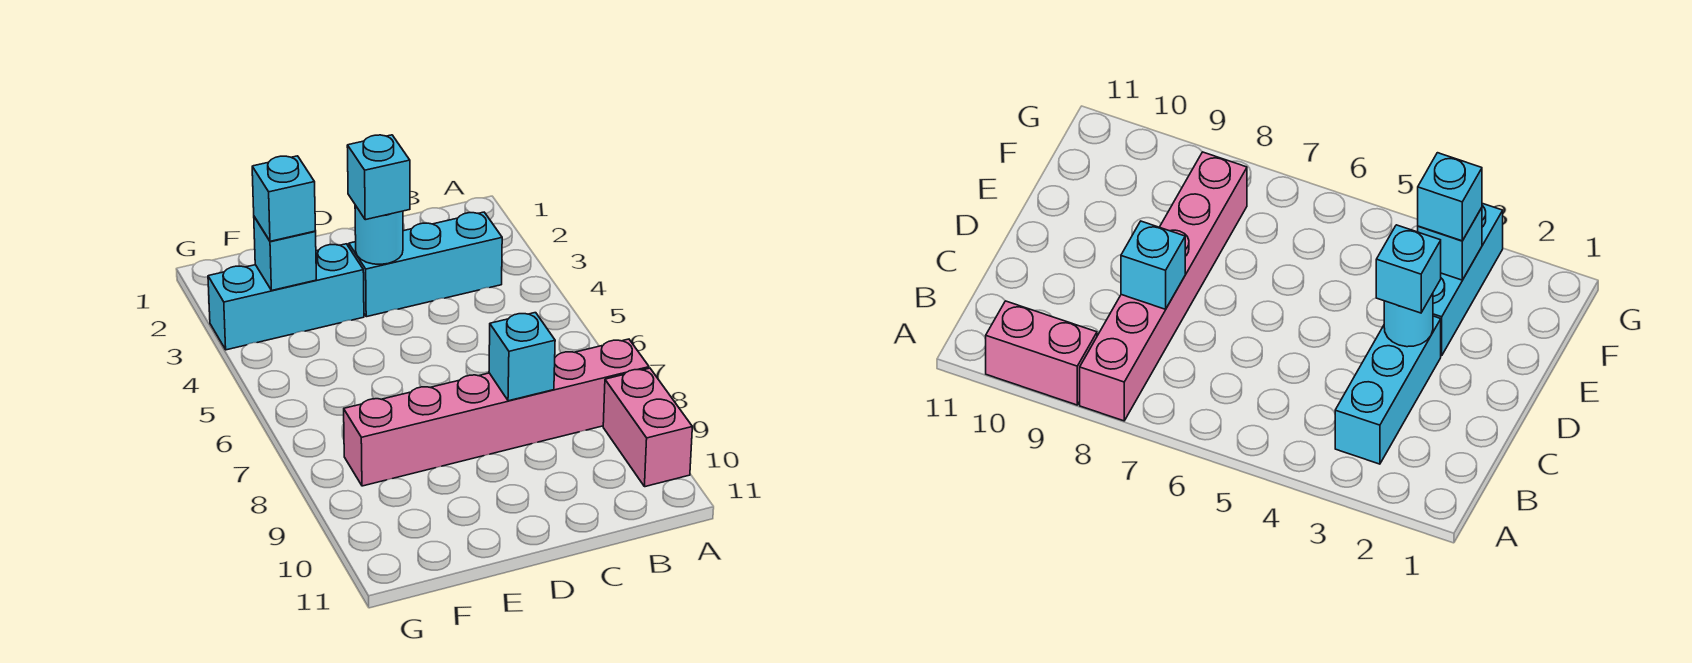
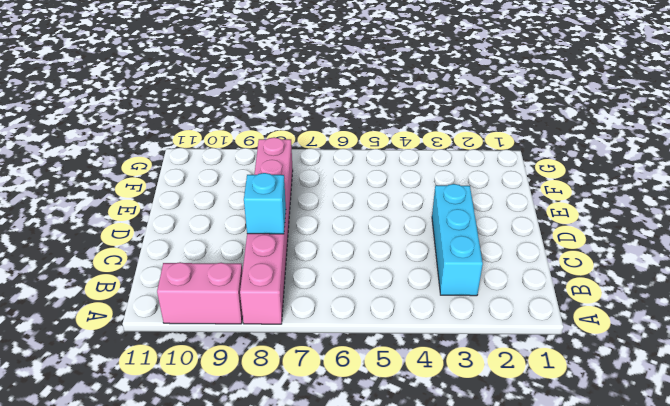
none -> cyan 1x3 brick [208,244,364,350]
none -> cyan 1x1 round brick [355,205,403,264]

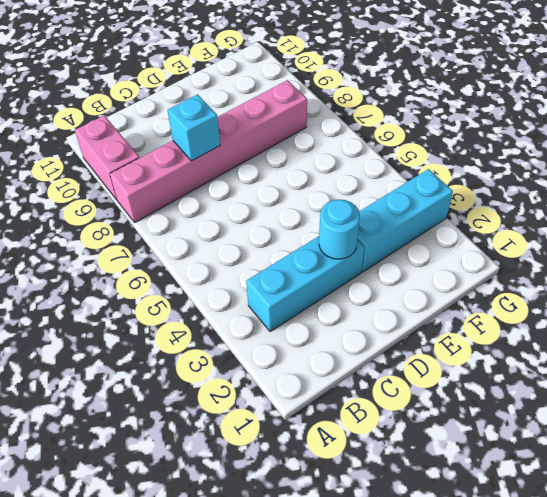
none -> cyan 1x1 brick [254,217,316,290]
none -> cyan 1x1 brick [347,135,410,220]

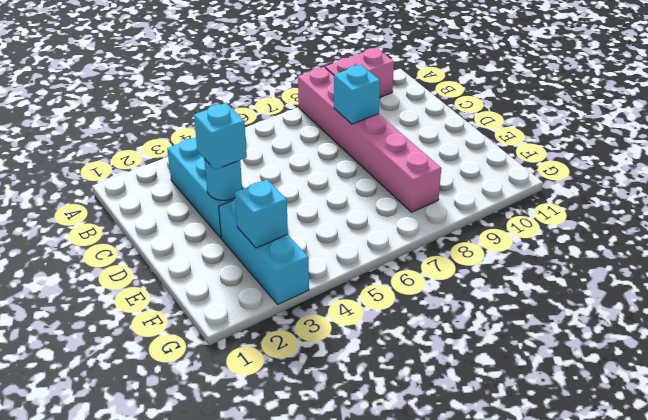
none -> cyan 1x1 brick [252,156,316,241]

